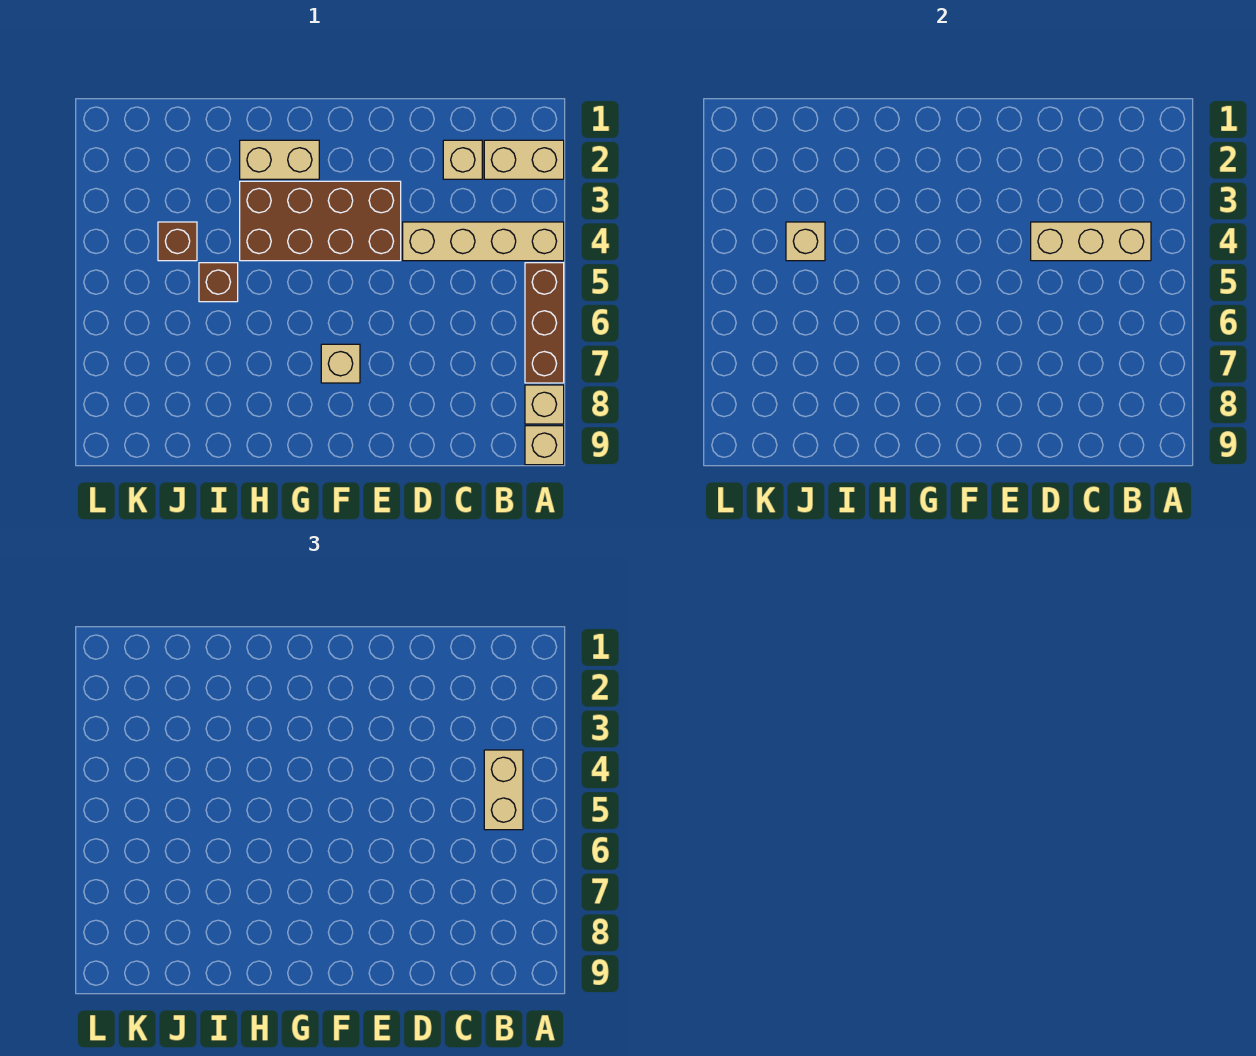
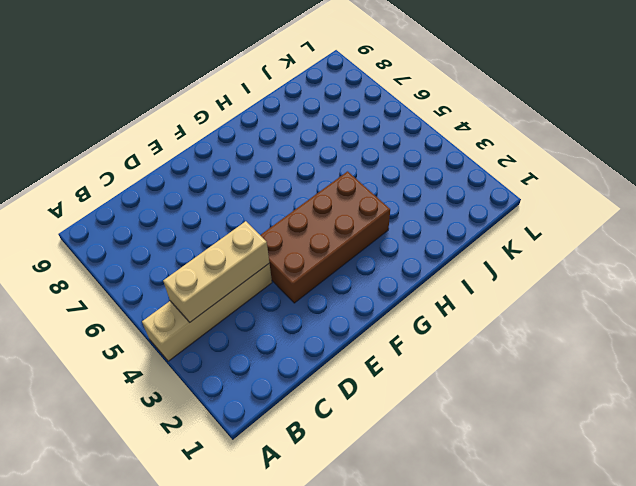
none -> tan 1x2 brick [484,140,564,179]
none -> brown 1x3 brick [525,263,564,383]
none -> tan 1x1 brick [525,385,564,424]

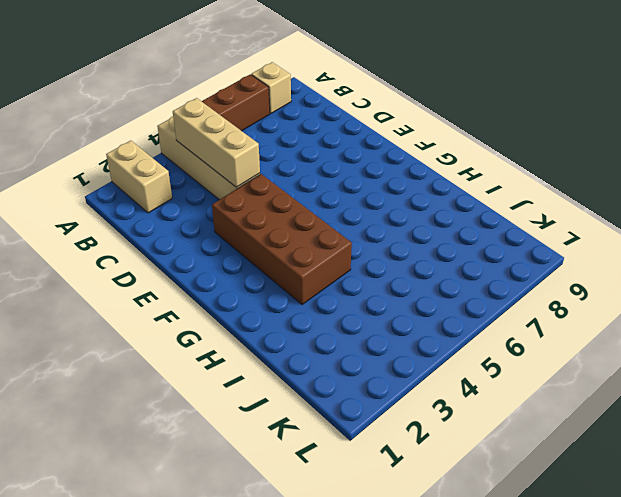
none -> tan 1x1 brick [525,426,564,465]
none -> tan 1x1 brick [443,140,482,179]
none -> tan 1x1 brick [321,344,360,383]

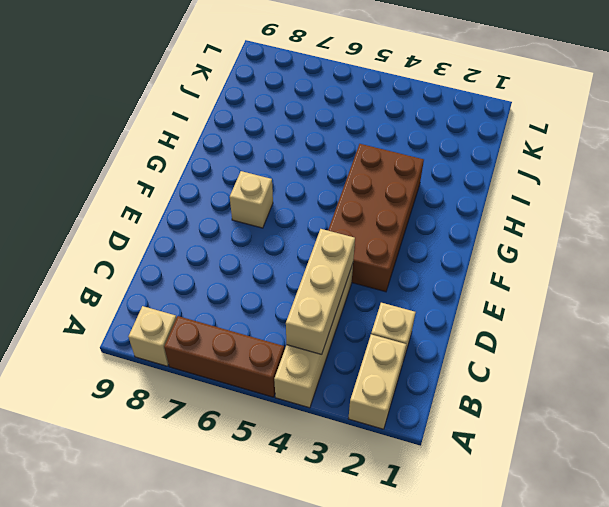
none -> tan 1x1 brick [525,426,564,465]
none -> tan 1x2 brick [240,140,319,179]
none -> brown 1x1 brick [199,263,238,302]

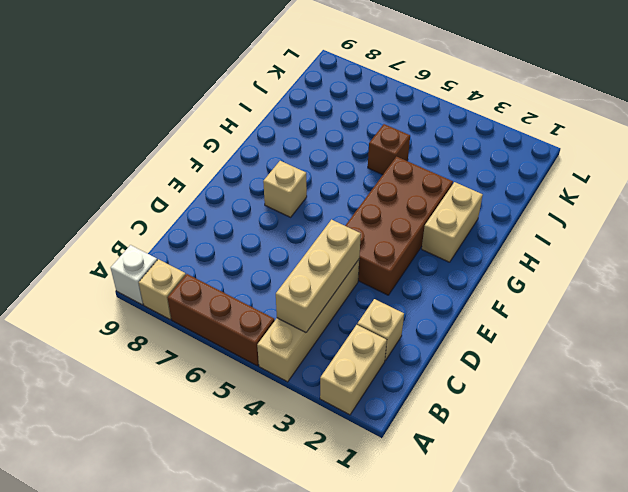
white 1x1 brick [111,245,157,305] -> tan 1x1 brick [525,426,564,465]
none -> brown 1x1 brick [158,222,197,261]
none -> tan 1x1 brick [786,222,825,261]
none -> tan 1x2 brick [484,750,523,830]

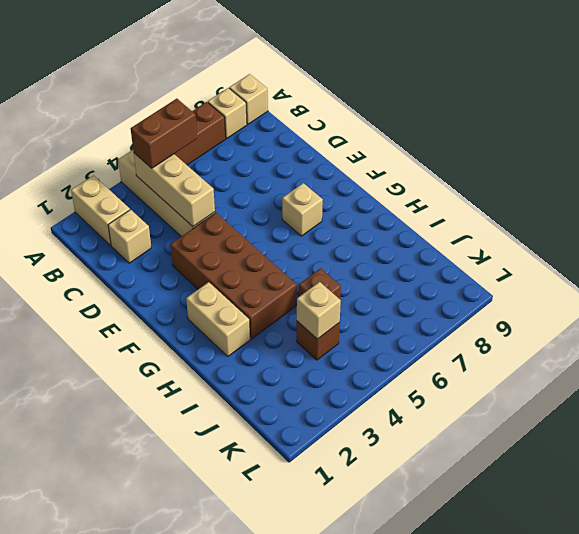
brown 1x2 brick [131,99,197,168] -> tan 1x2 brick [484,750,523,830]

